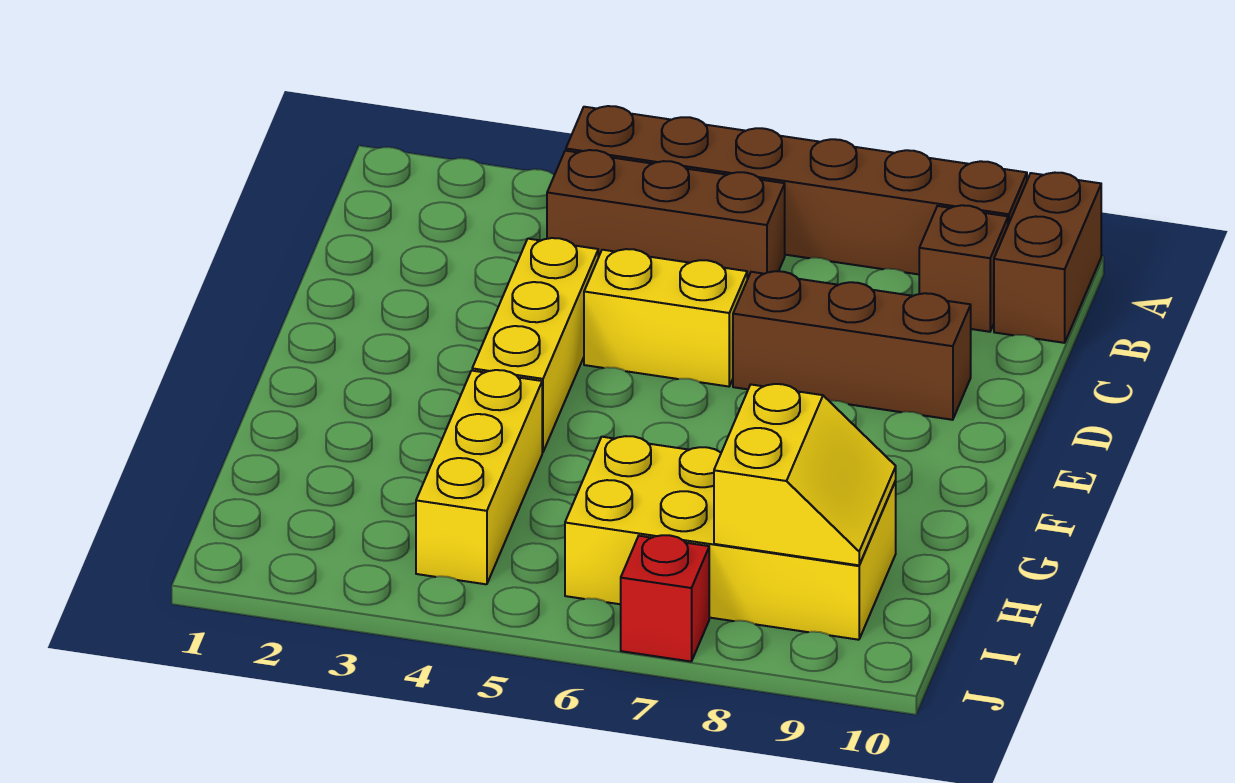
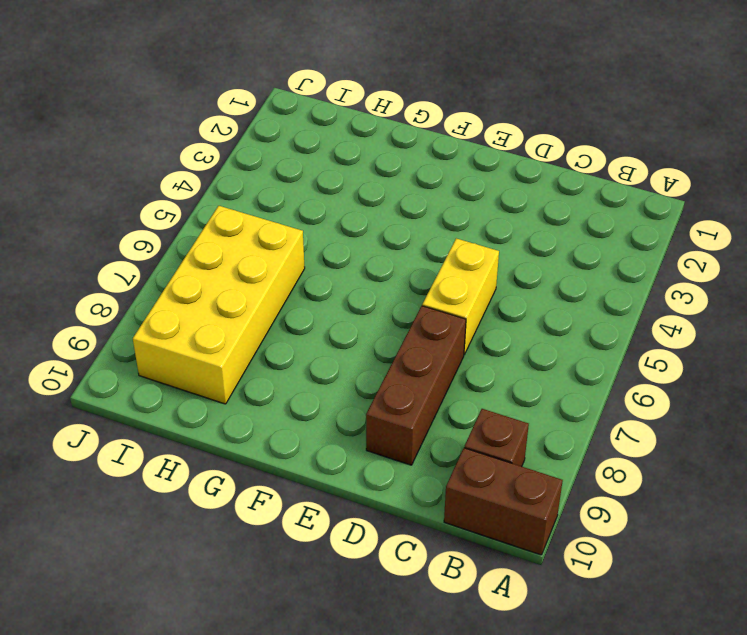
none -> brown 1x6 brick [566,106,1027,274]
none -> brown 1x3 brick [547,150,785,279]

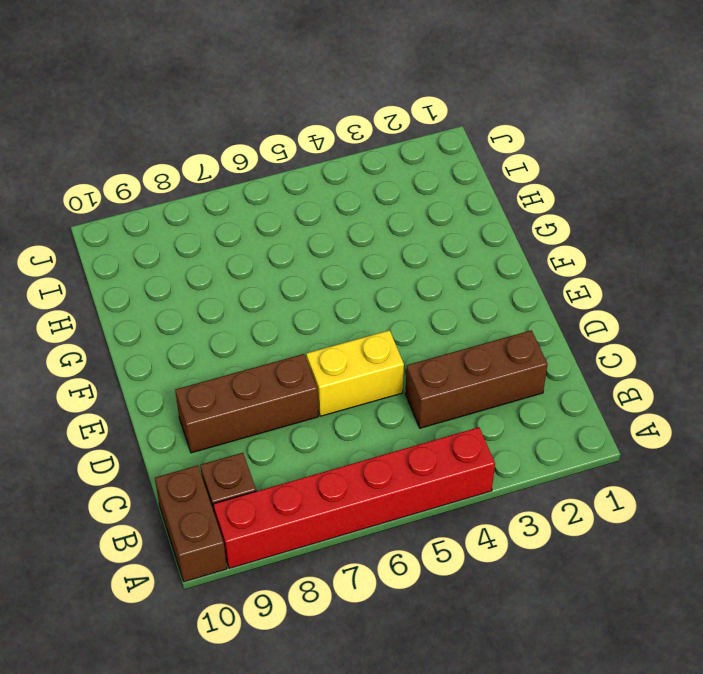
red 1x6 brick [213,427,495,569] -> brown 1x6 brick [566,106,1027,274]
brown 1x3 brick [405,330,548,428] -> brown 1x3 brick moved to [547,150,785,279]
none -> yellow 1x3 brick [472,238,598,452]
none -> yellow 1x3 brick [416,370,542,584]

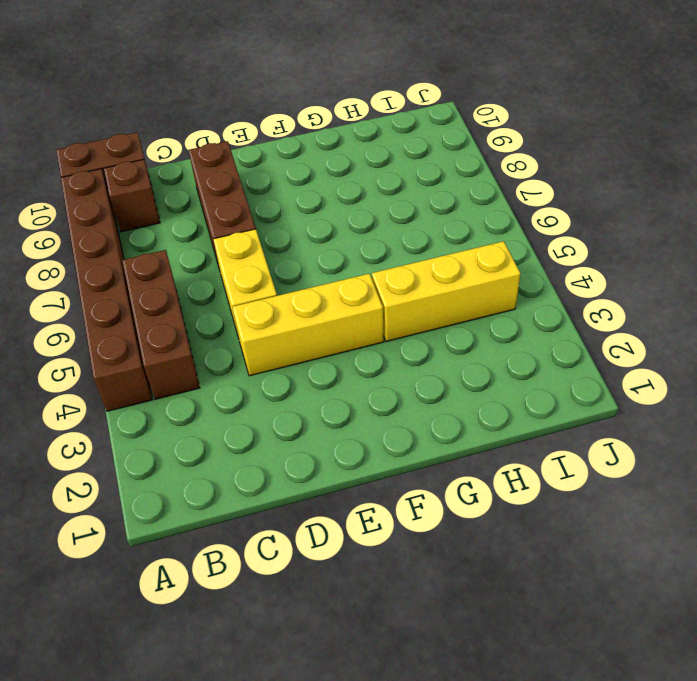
none -> yellow 2x4 brick [565,436,896,640]
none -> red 1x1 brick [621,535,709,662]

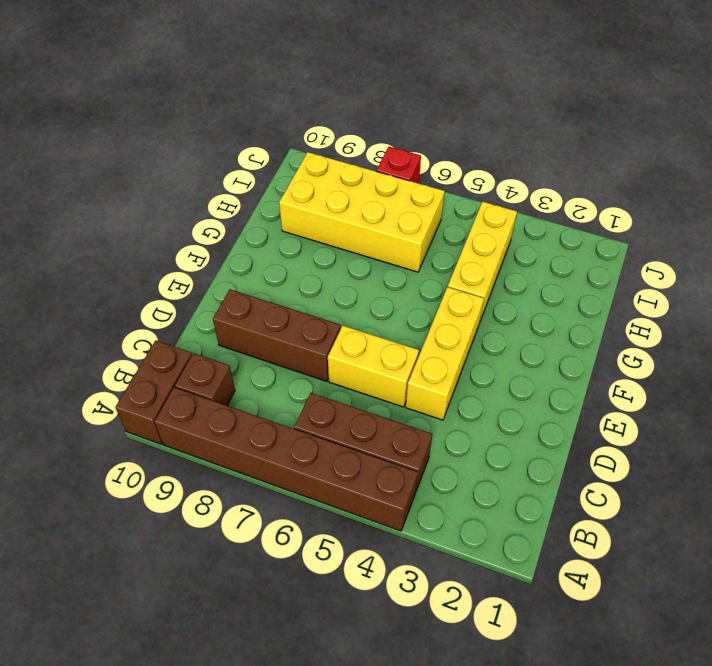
none -> yellow 2x2 slope [714,384,896,565]

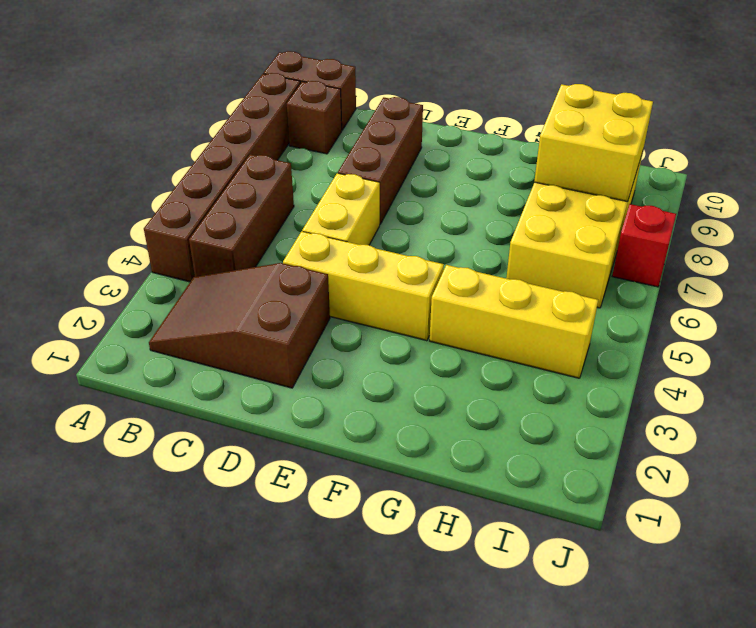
brown 2x3 slope [149,263,330,388] -> none
yellow 2x2 brick [534,84,653,202] -> yellow 2x2 slope [714,384,896,565]

